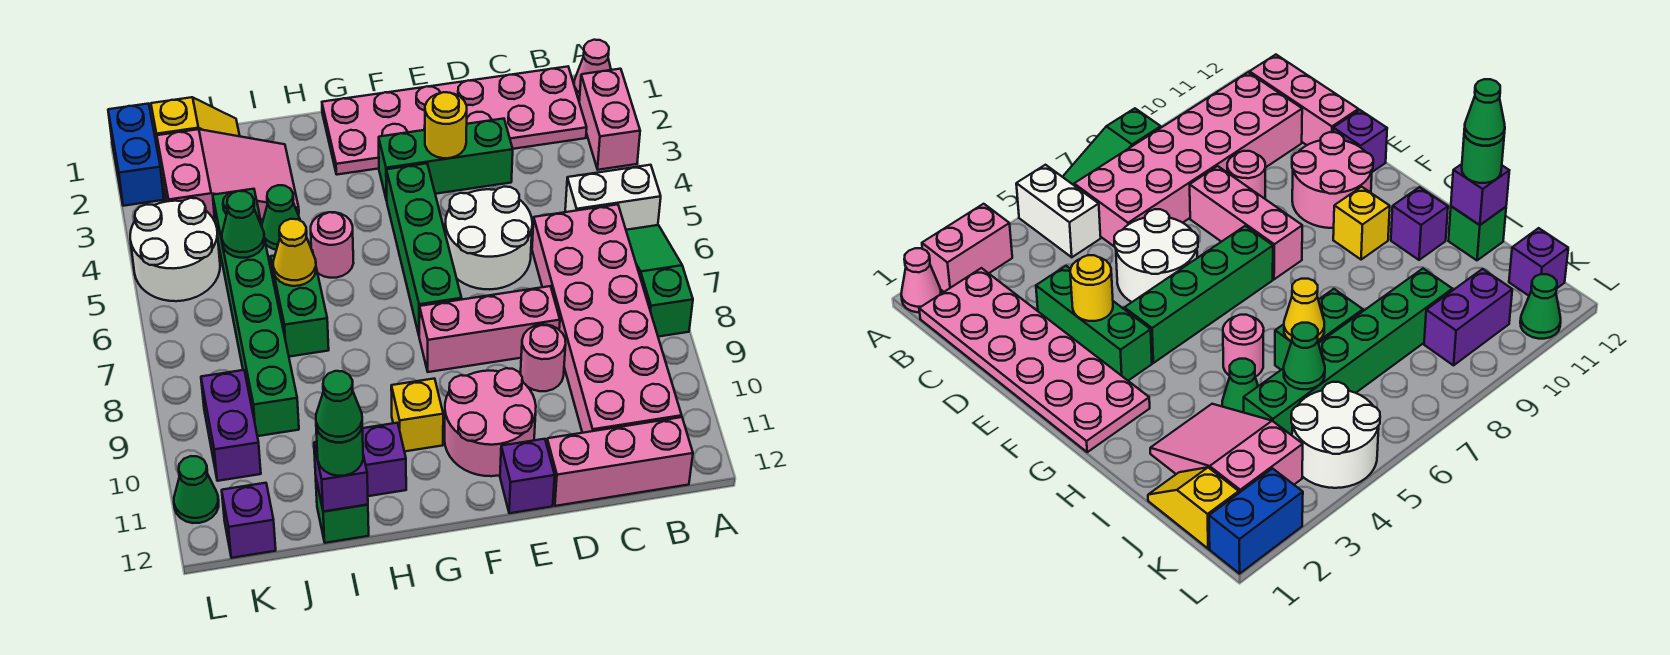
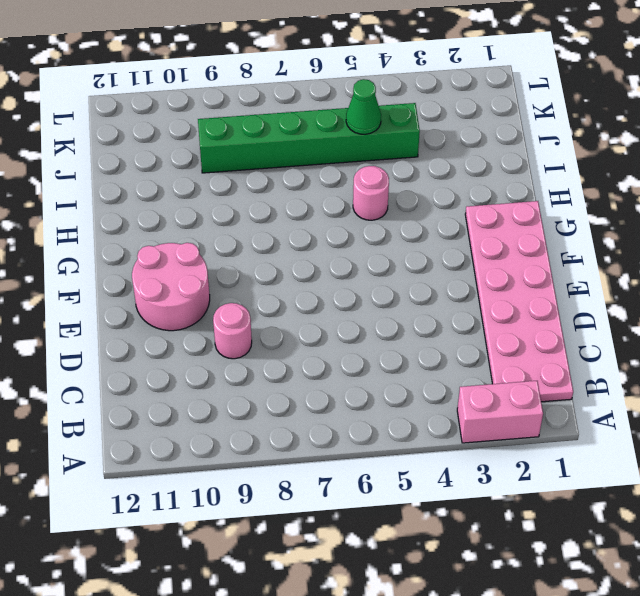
none -> pink 1x1 cone [574,40,611,99]
none -> white 1x2 brick [565,165,661,230]
none -> green 1x3 slope [626,225,693,337]
none -> pink 2x6 brick [532,204,682,433]

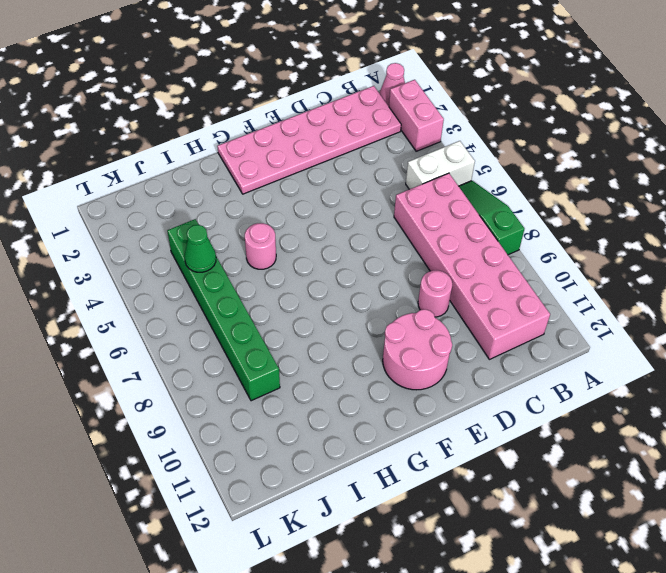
none -> pink 1x3 brick [547,417,693,506]
none -> green 1x3 brick [379,119,513,201]
none -> white 2x2 round brick [445,187,532,289]
none -> pink 1x3 brick [419,286,560,372]

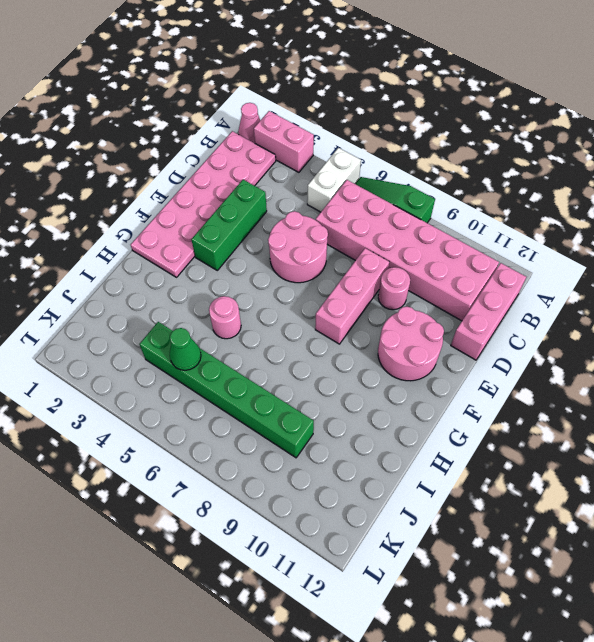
pink 2x2 round brick [268,211,328,283] -> white 2x2 round brick [445,187,532,289]
none -> purple 1x1 brick [500,439,555,513]
none -> green 1x4 brick [386,163,462,334]
none -> yellow 1x1 brick [391,379,443,452]
none -> purple 1x1 brick [362,423,406,496]

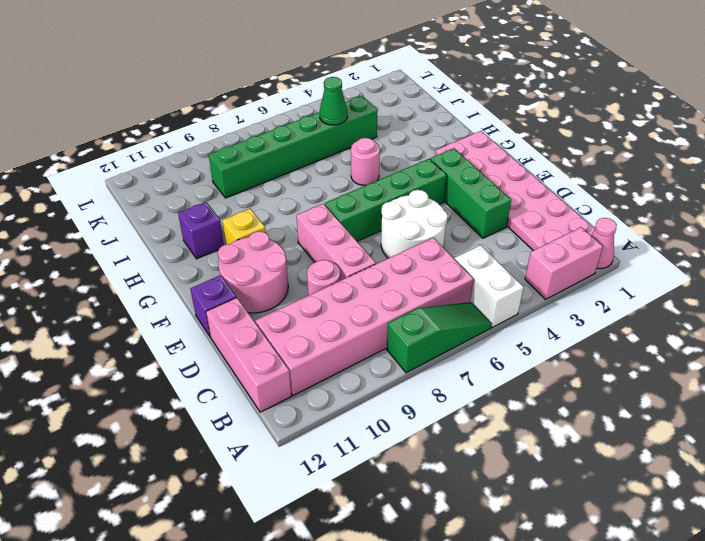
none -> pink 2x3 slope [157,129,299,221]
none -> green 1x1 cone [262,185,300,250]
none -> green 1x2 brick [270,250,329,357]
none -> green 1x1 brick [316,480,369,543]

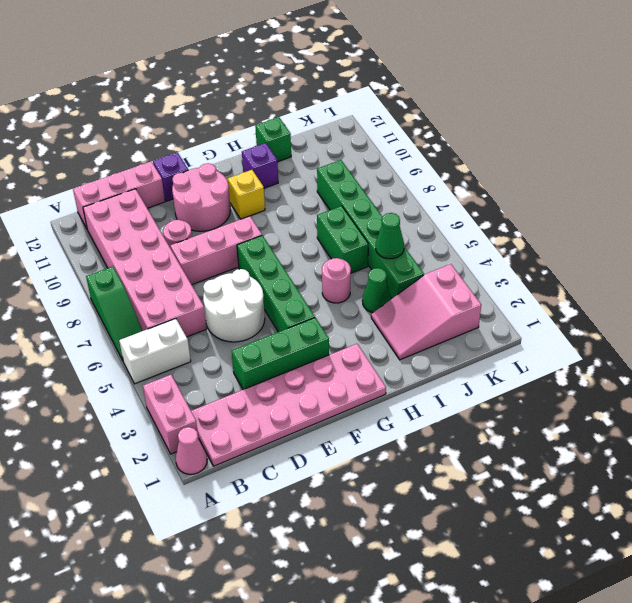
none -> yellow 1x2 slope [151,97,240,162]
none -> white 2x2 round brick [130,198,220,301]
none -> purple 1x2 brick [201,370,261,481]
none -> purple 1x1 brick [222,483,276,558]

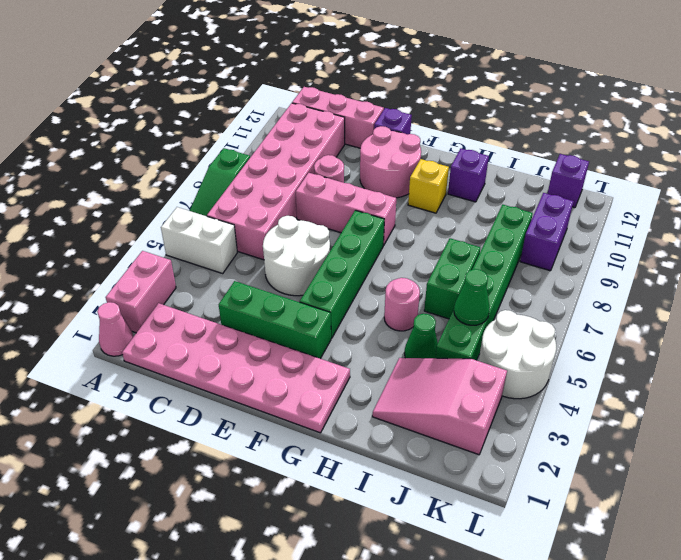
none -> green 1x1 brick [316,480,369,543]
none -> yellow 1x2 slope [151,97,240,162]
none -> blue 1x2 brick [108,104,164,206]
none -> green 1x1 cone [174,456,219,523]

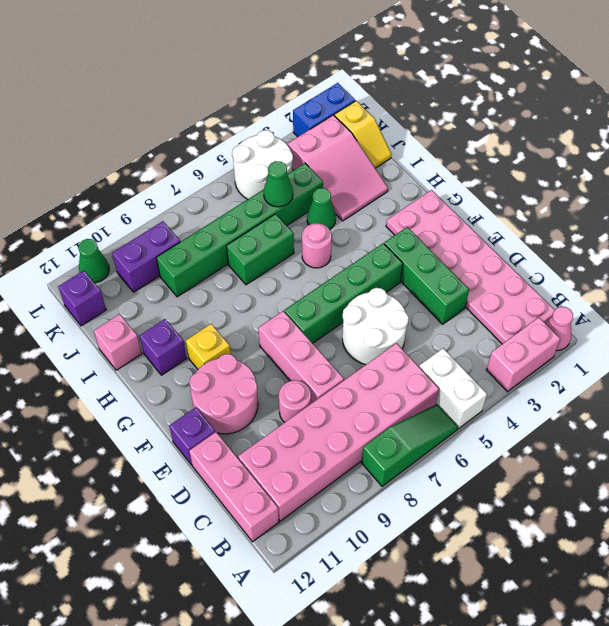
pink 1x1 brick [94,314,142,370] -> green 1x1 brick [316,480,369,543]
none -> yellow 1x1 round brick [425,92,467,158]
none -> yellow 1x1 cone [273,219,316,286]
none -> purple 1x1 brick [314,442,368,512]
none -> green 1x1 round brick [316,428,363,476]

